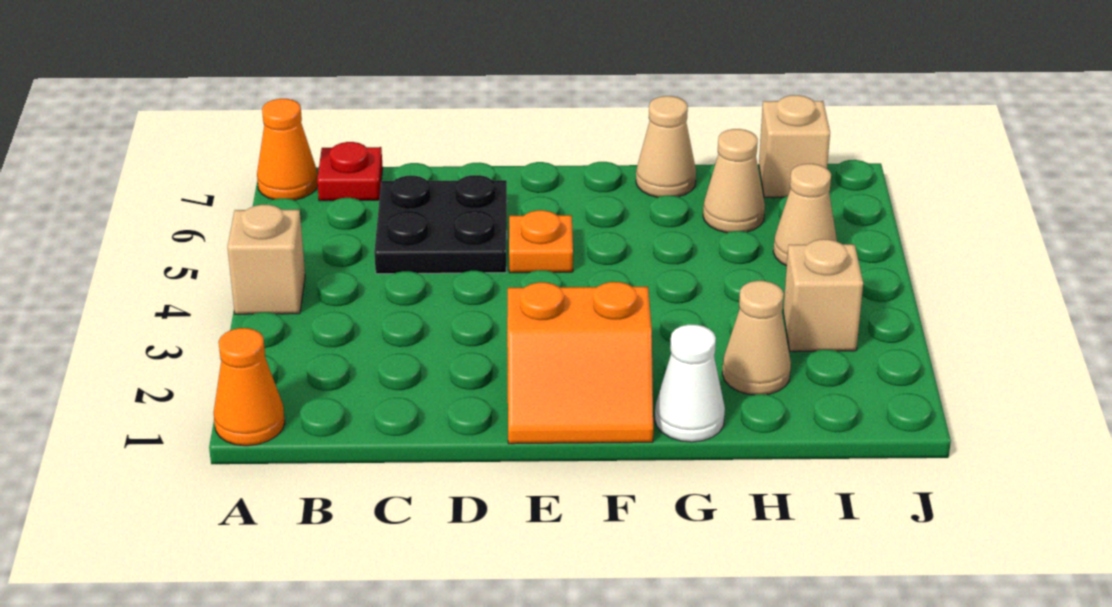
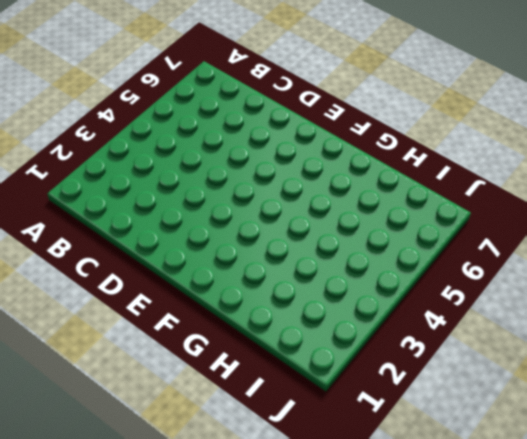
none -> orange 1x1 cone [214,328,285,446]
none -> tan 1x1 brick [227,205,305,314]
none -> orange 1x1 cone [257,99,318,200]

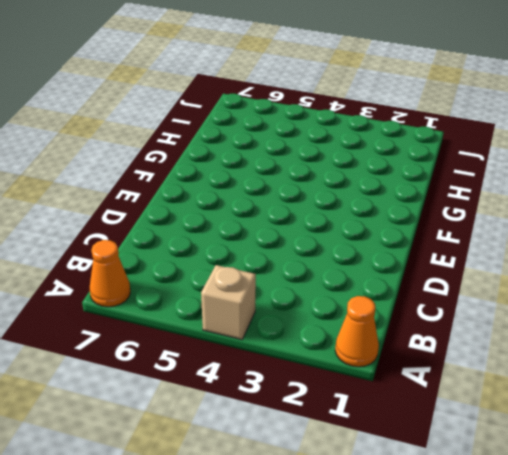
none -> red 1x1 plate [317,142,383,201]
none -> black 2x2 plate [374,175,507,274]
none -> orange 2x2 slope [507,282,653,444]

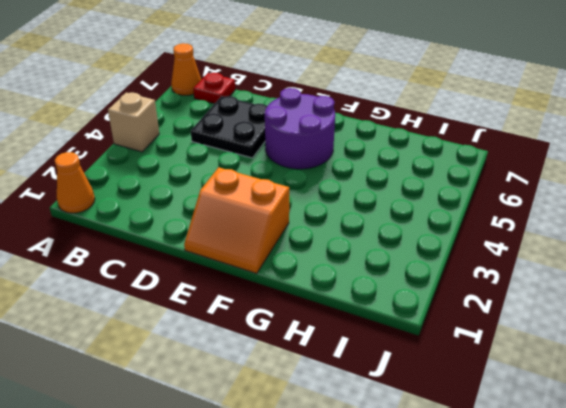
purple 2x2 round brick [265,88,335,169] -> orange 1x1 plate [509,210,573,273]
none -> white 1x1 cone [655,325,725,442]
none -> tan 1x1 cone [636,96,696,197]
none -> tan 1x1 cone [722,281,791,395]

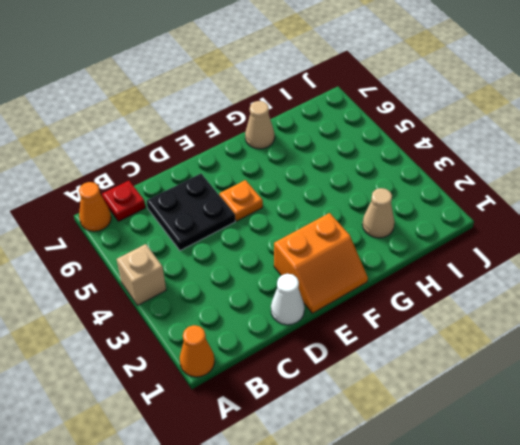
white 1x1 cone [271,274,304,325] -> white 1x1 cone moved to [655,325,725,442]
none -> tan 1x1 cone [703,129,765,233]
none -> tan 1x1 brick [783,239,863,351]
none -> tan 1x1 cone [773,164,837,266]

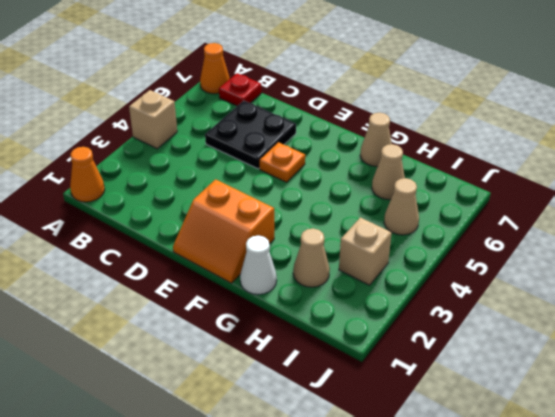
none -> tan 1x1 brick [759,95,830,197]

